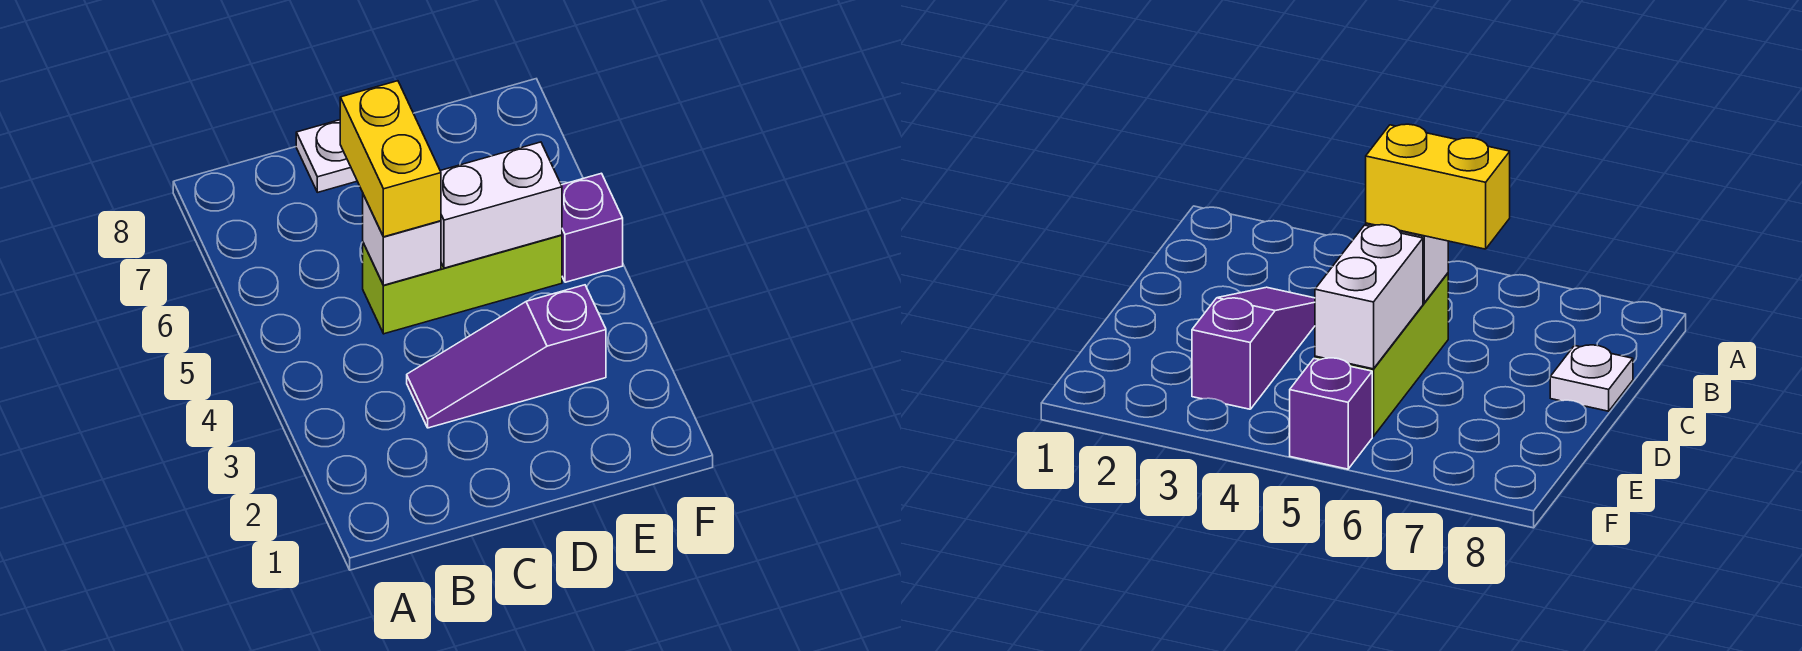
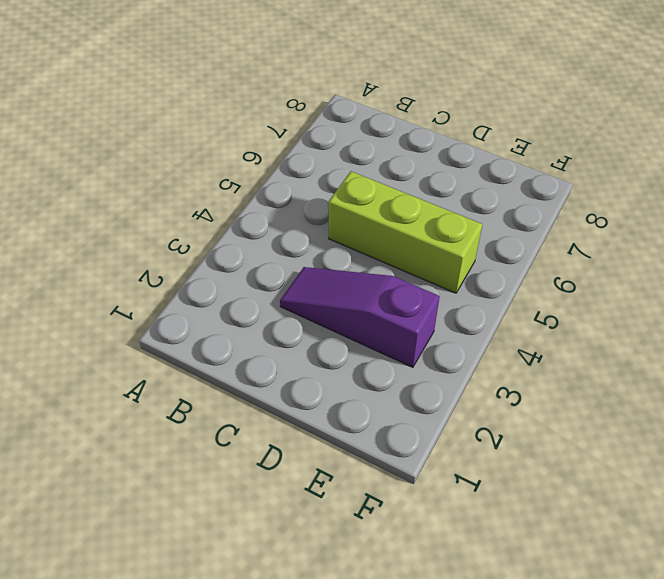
none -> white 1x1 plate [296,120,357,192]
none -> purple 1x1 brick [561,173,623,282]

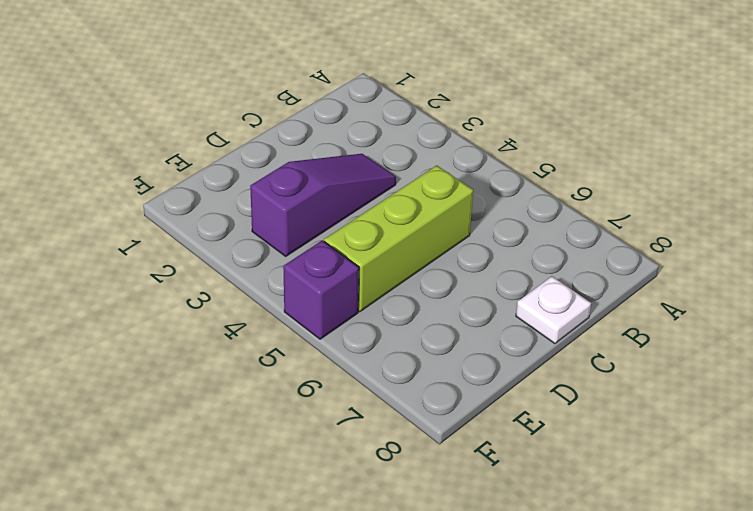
none -> white 1x1 brick [363,195,441,285]
none -> white 1x2 brick [440,142,562,268]

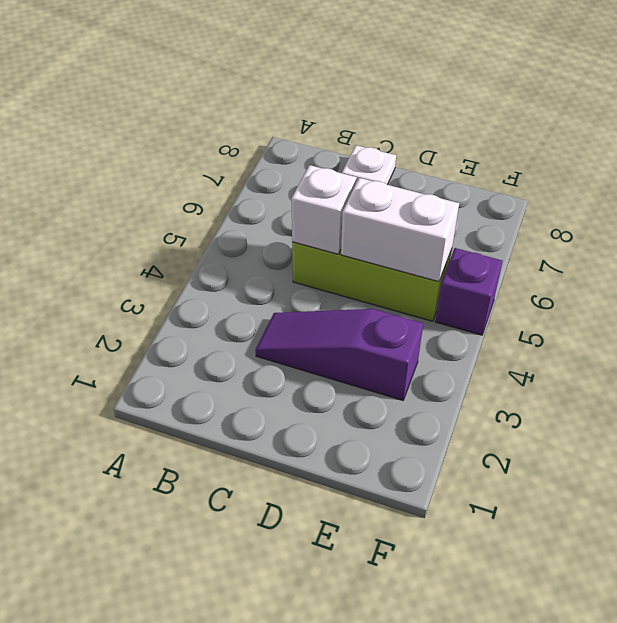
none -> yellow 1x2 brick [340,81,441,237]

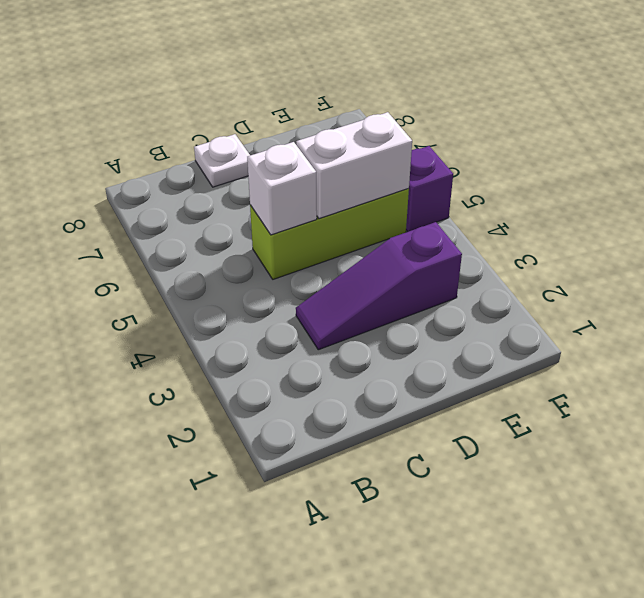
none -> yellow 1x2 brick [340,81,441,237]

